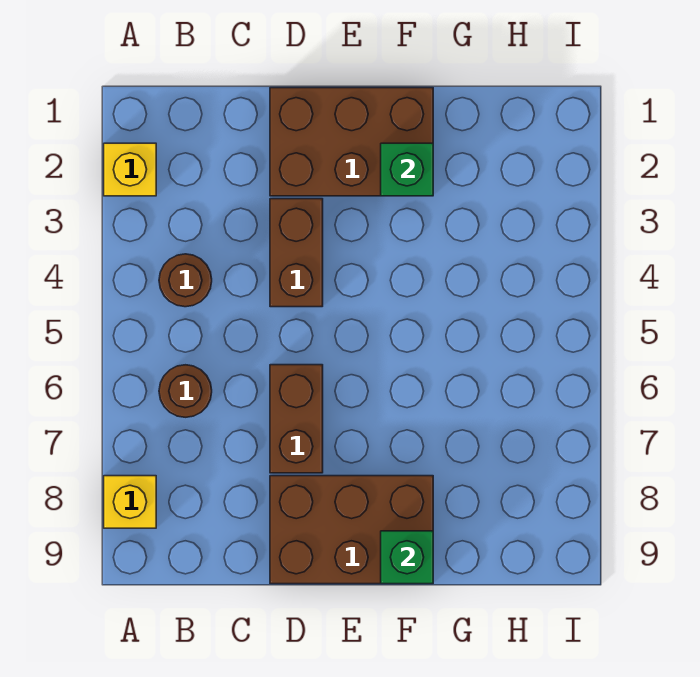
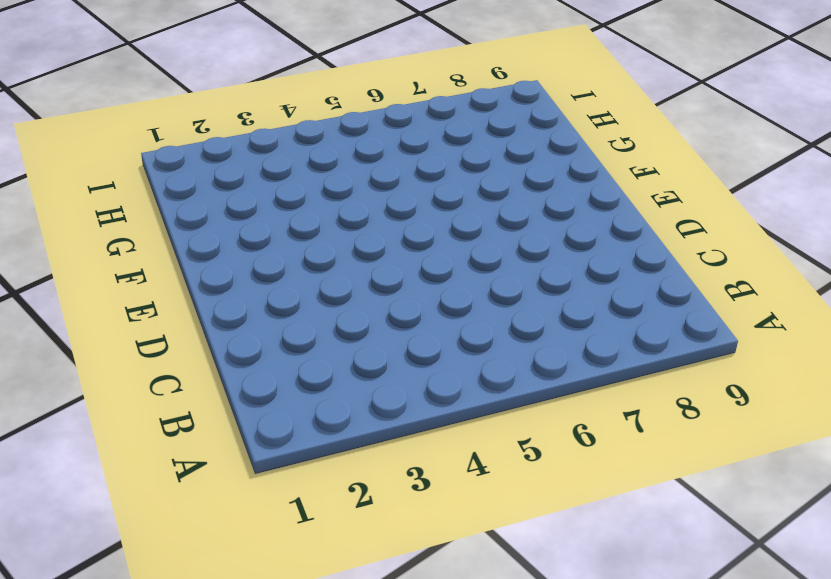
none -> yellow 1x1 brick [104,143,156,196]
none -> yellow 1x1 brick [104,476,156,528]

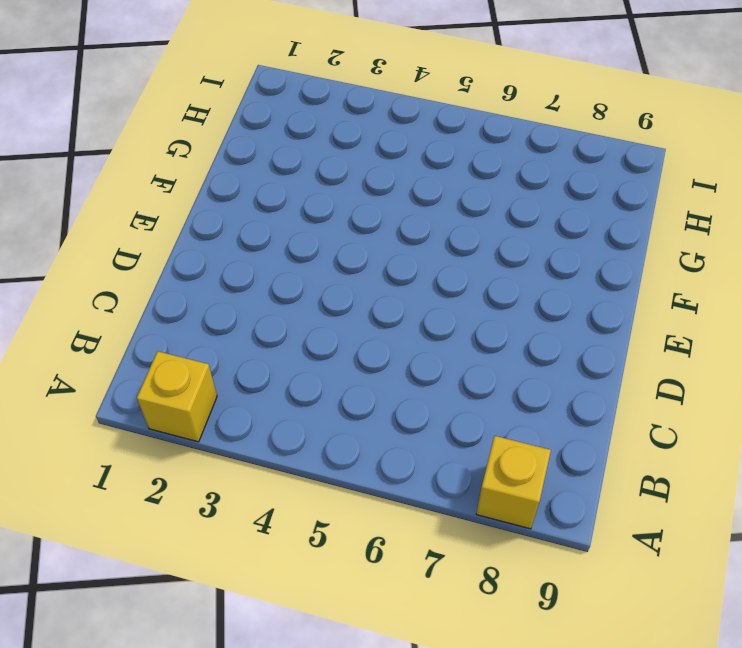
none -> brown 1x1 round brick [159,254,212,307]
none -> brown 1x1 round brick [159,365,212,417]

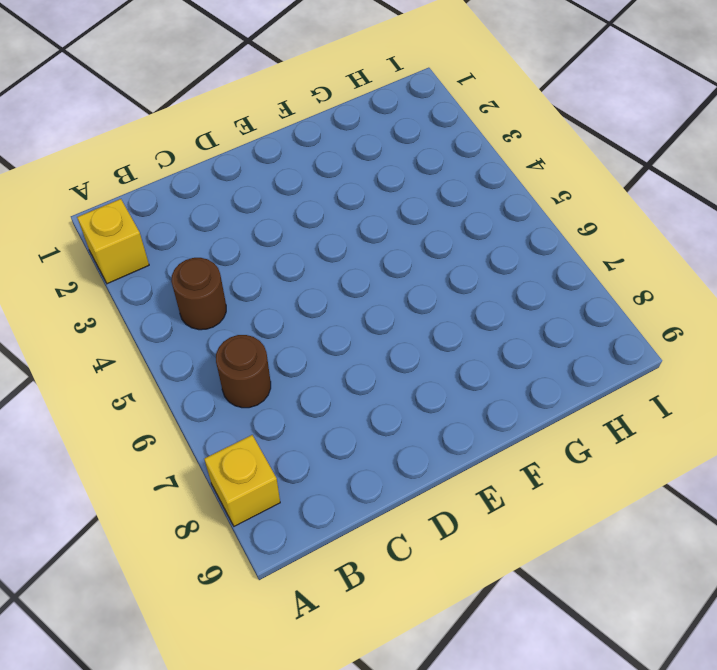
none -> brown 2x3 brick [270,88,433,196]
none -> brown 1x2 brick [270,199,323,307]

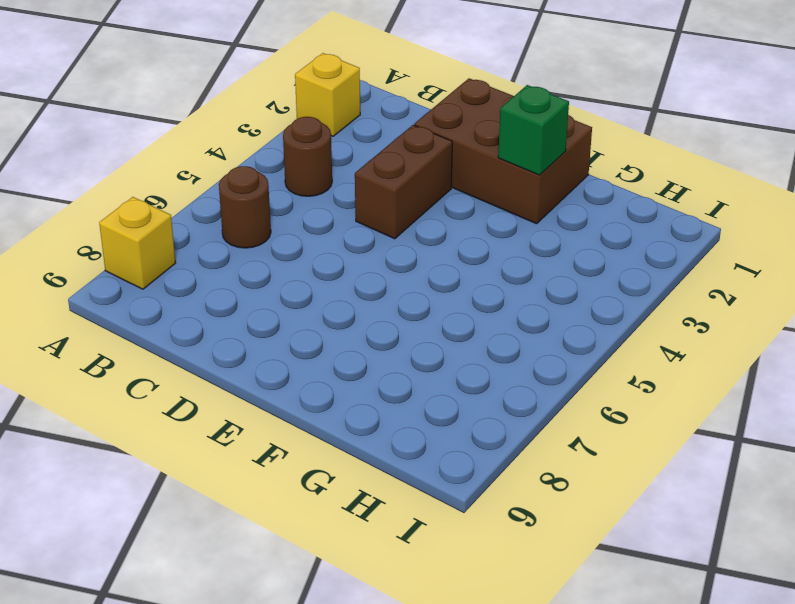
none -> brown 1x2 brick [270,365,323,473]
none -> brown 2x3 brick [270,476,433,584]

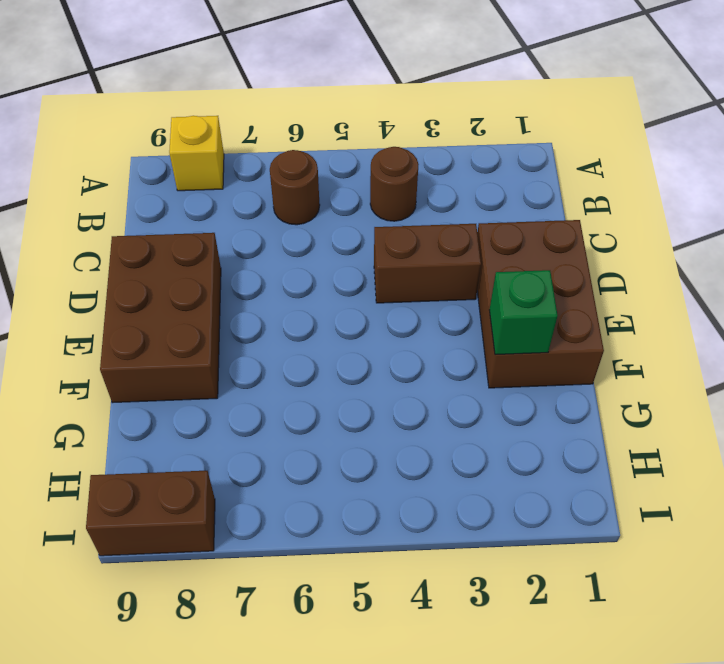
brown 1x2 brick [86,471,215,556] -> brown 1x2 brick moved to [270,365,323,473]
none -> yellow 1x1 brick [104,143,156,196]
none -> green 1x1 brick [381,531,433,584]

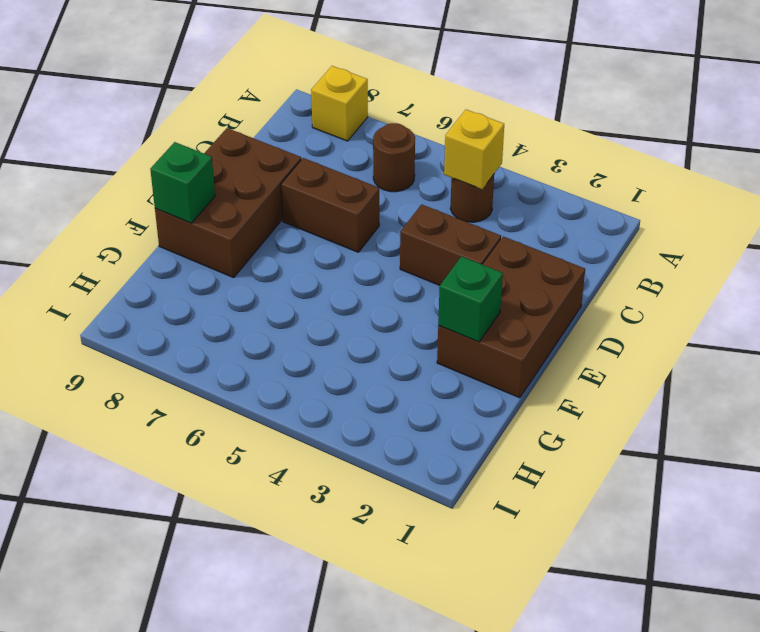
yellow 1x1 brick [444,110,504,189] -> yellow 1x1 brick moved to [104,143,156,196]

